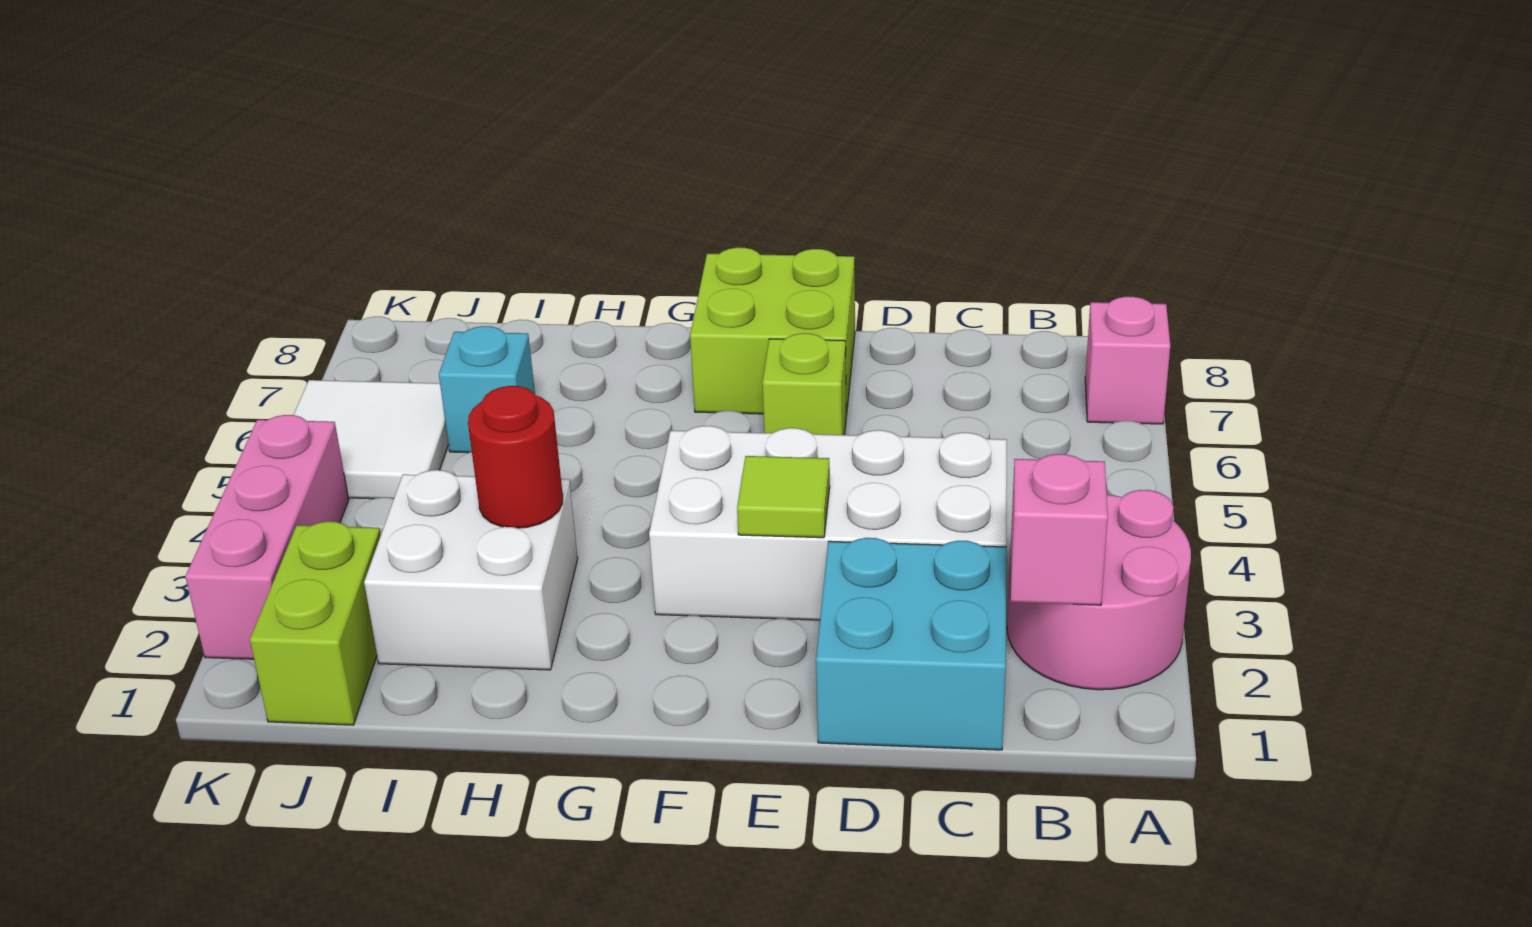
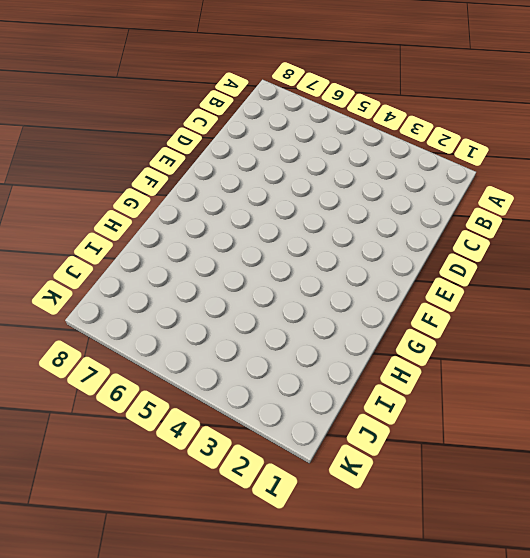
none -> pink 2x2 round brick [1007,490,1191,690]
none -> pink 1x1 brick [1085,297,1170,424]
none -> cyan 2x2 brick [816,538,1006,750]

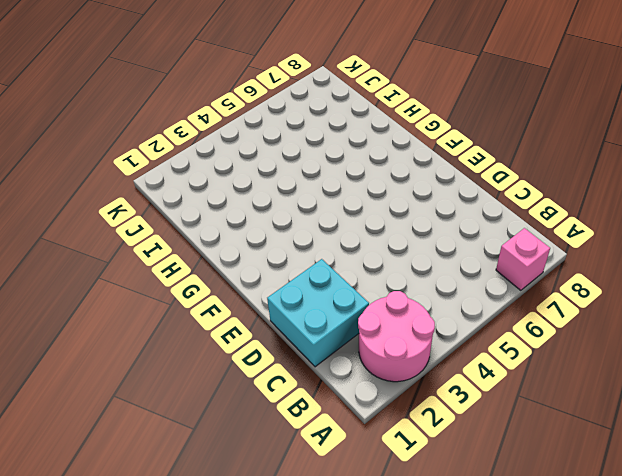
none -> white 2x4 brick [649,426,1007,620]
none -> lime 1x1 brick [762,333,846,435]
none -> lime 2x2 brick [690,247,855,416]

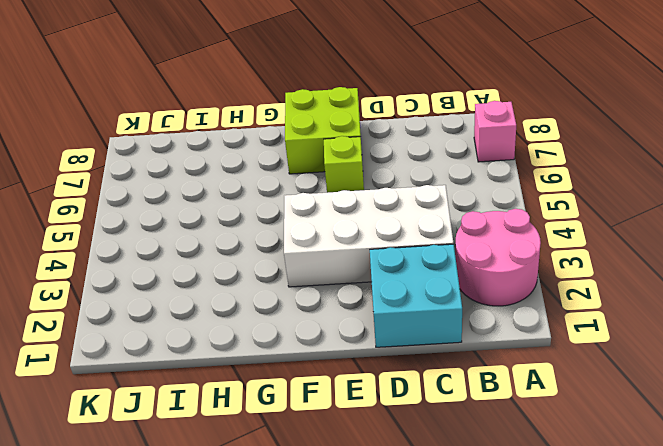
none -> white 2x2 brick [364,470,578,670]
none -> cyan 1x1 brick [439,326,535,453]
none -> lime 1x2 brick [250,521,381,725]

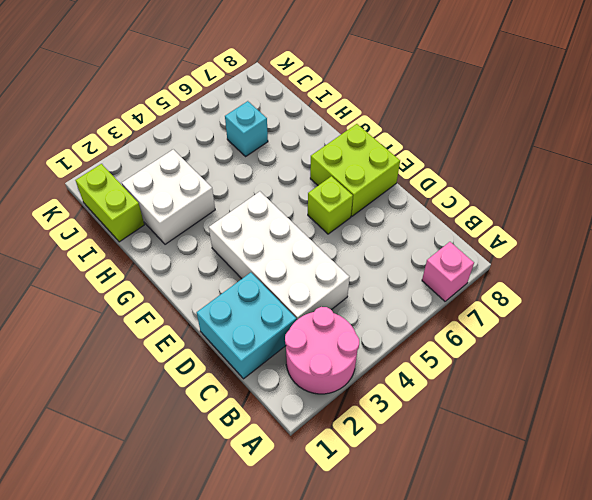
lime 1x2 brick [76,164,144,242] -> lime 1x2 brick turned to [250,521,381,725]
none -> white 2x2 tile [294,380,449,499]
none -> pink 1x3 brick [185,415,349,659]
none -> pink 1x1 brick [1011,454,1108,605]

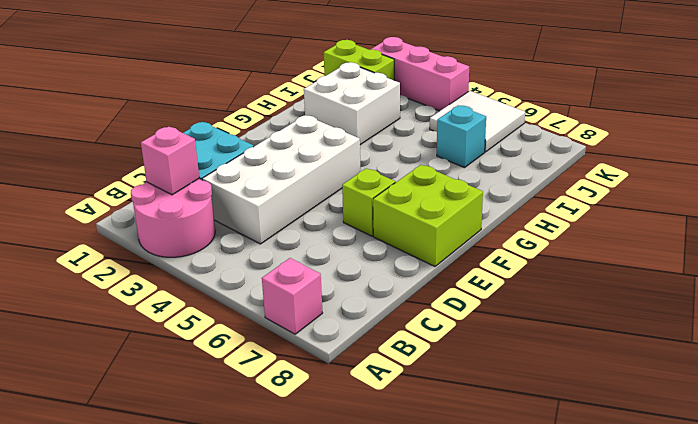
none -> lime 1x1 tile [737,456,830,538]
none -> red 1x1 round brick [468,386,563,528]

